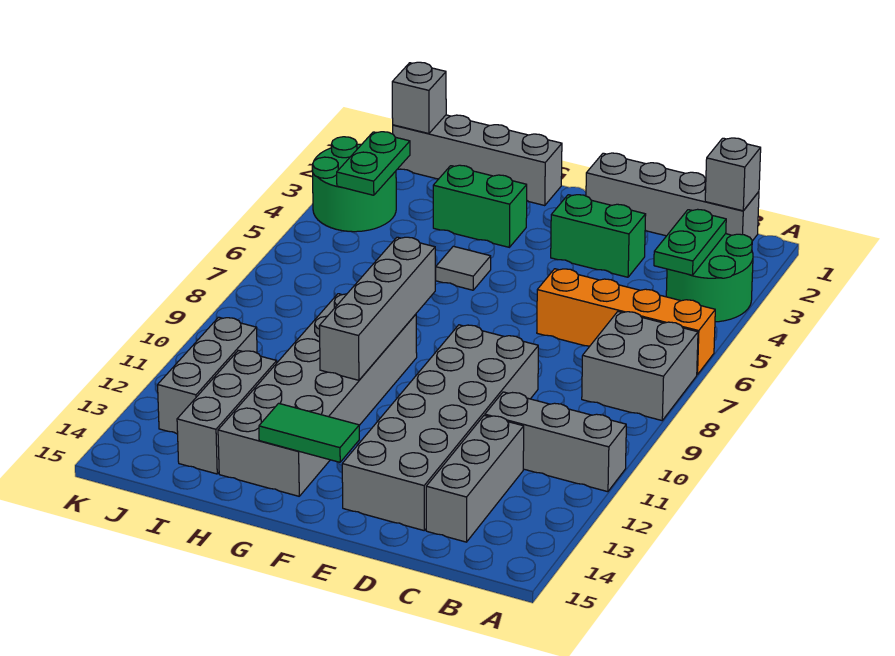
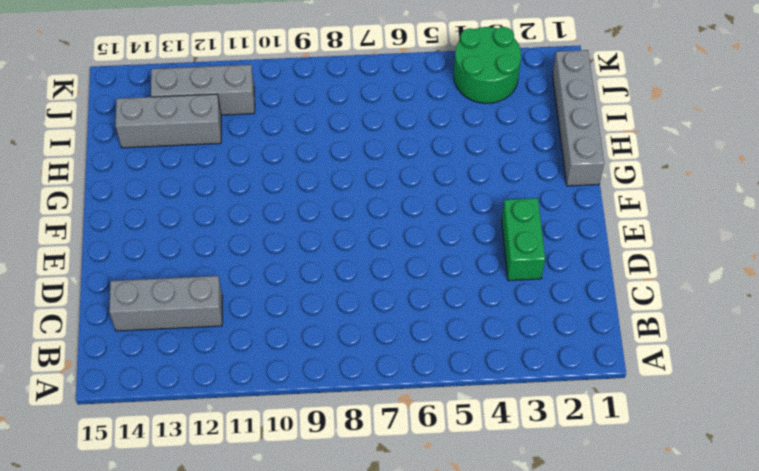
none -> green 2x2 round brick [666,234,753,322]
none -> orange 1x4 brick [537,269,715,375]
none -> grey 2x2 brick [582,312,698,420]

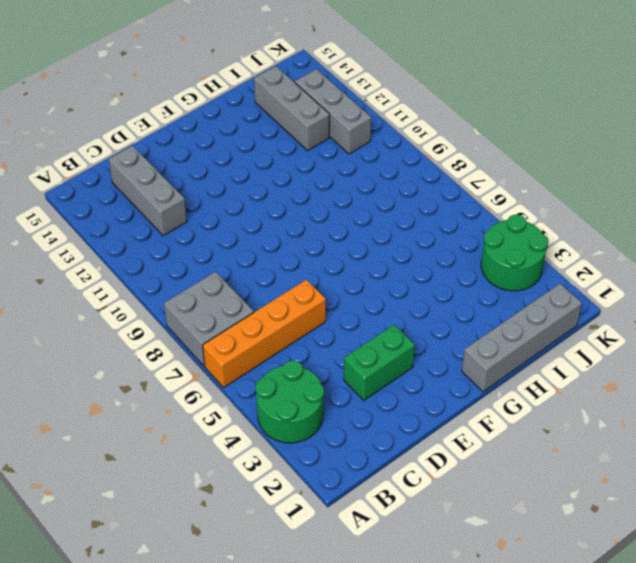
none -> grey 1x3 brick [485,392,626,492]
none -> grey 1x4 brick [586,153,759,241]
none -> grey 2x6 brick [342,325,538,530]

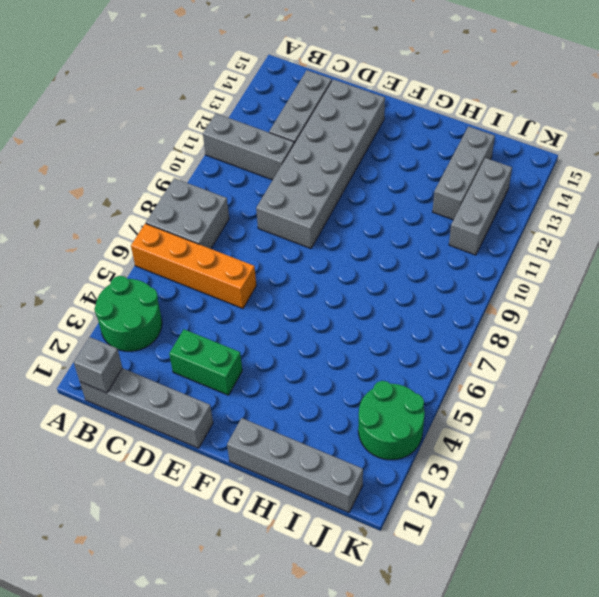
none -> green 1x2 brick [433,165,527,247]
none -> grey 1x1 tile [435,246,491,290]
none -> grey 2x6 brick [218,294,417,496]

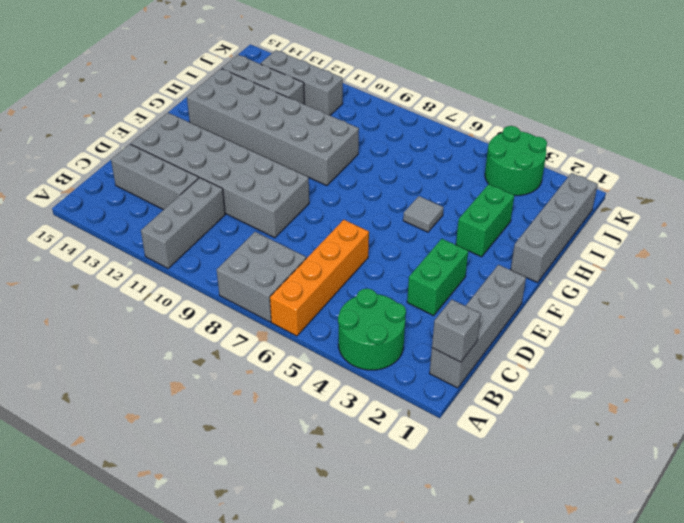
none -> green 1x2 plate [654,209,726,275]
none -> green 1x2 tile [259,403,359,462]
none -> grey 1x4 brick [319,237,435,380]

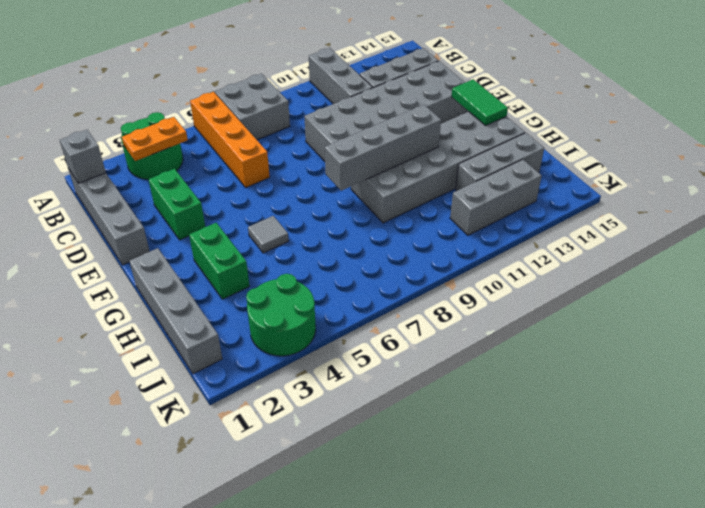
orange 1x2 plate [122,117,188,161] -> green 1x2 plate [654,209,726,275]
none -> grey 1x1 brick [392,62,446,134]
none -> green 1x2 plate [337,132,410,195]

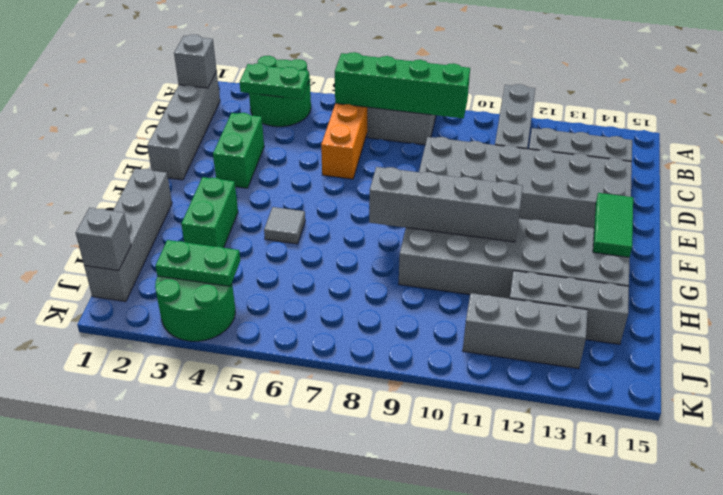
green 1x4 brick [335,52,470,118] -> none

